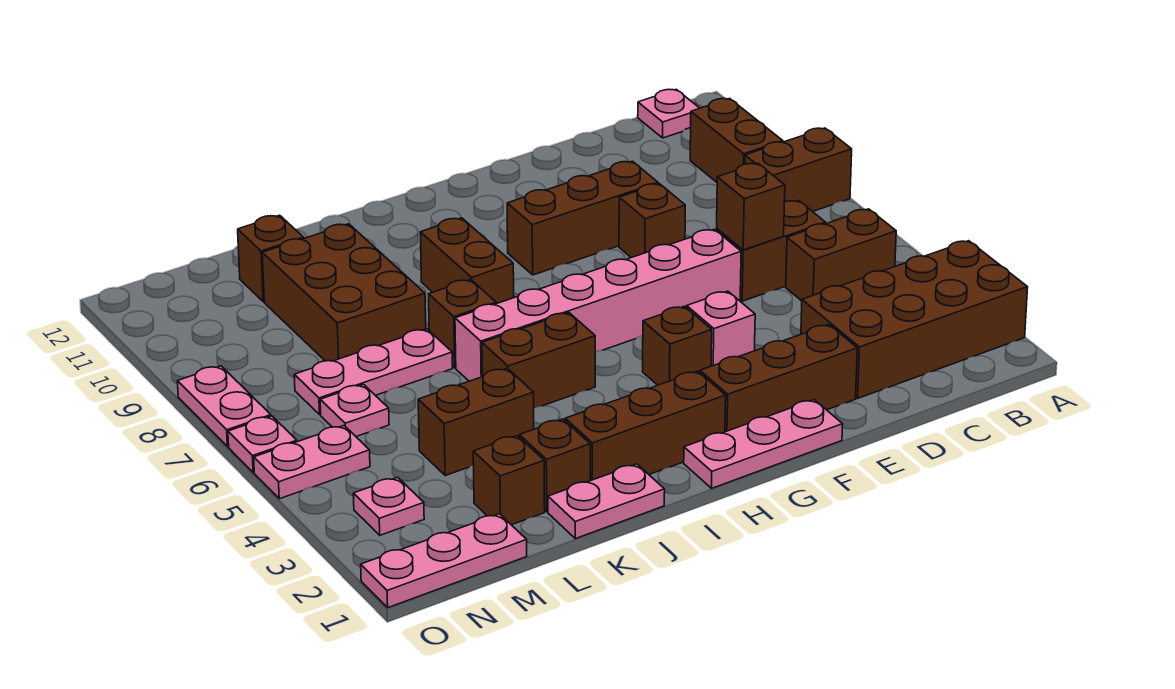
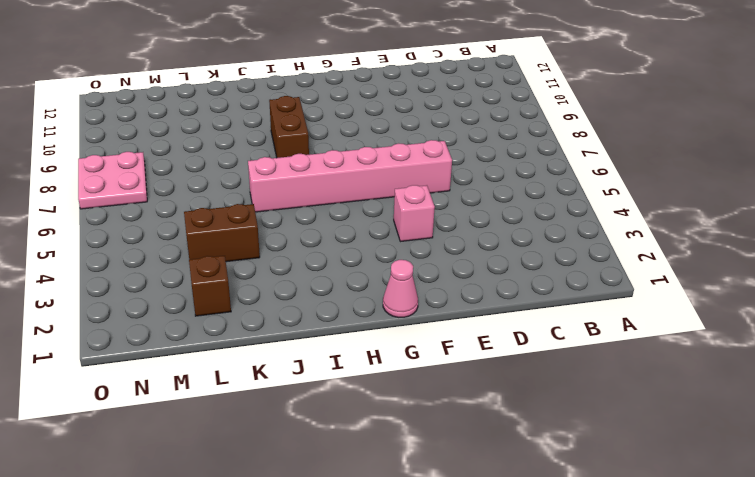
pink 1x1 cone [383,260,418,317] -> pink 1x3 plate [684,400,843,488]
pink 2x2 plate [78,152,147,209] -> pink 1x2 plate [177,366,271,447]
none -> brown 2x4 brick [801,241,1028,398]
none -> brown 1x2 brick [745,128,852,212]
none -> brown 1x2 brick [786,209,896,301]
none -> brown 1x2 brick [690,99,783,182]

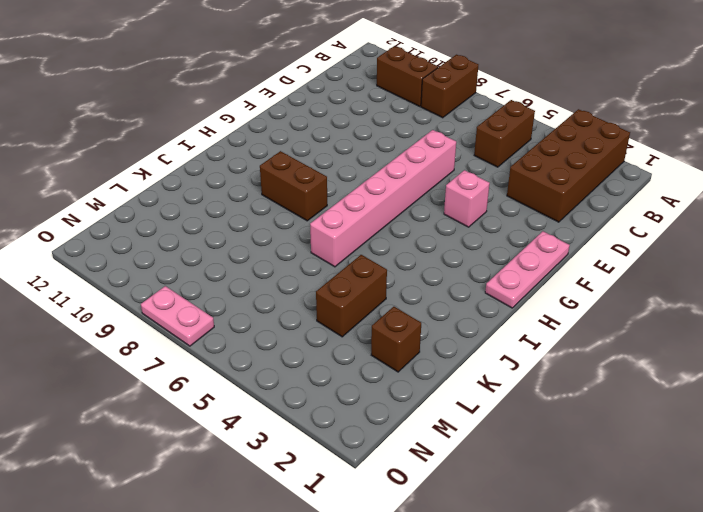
none -> pink 1x1 plate [638,89,699,138]
none -> brown 1x2 brick [716,201,826,301]
none -> brown 1x3 brick [700,325,857,432]
none -> brown 1x1 brick [619,184,685,258]

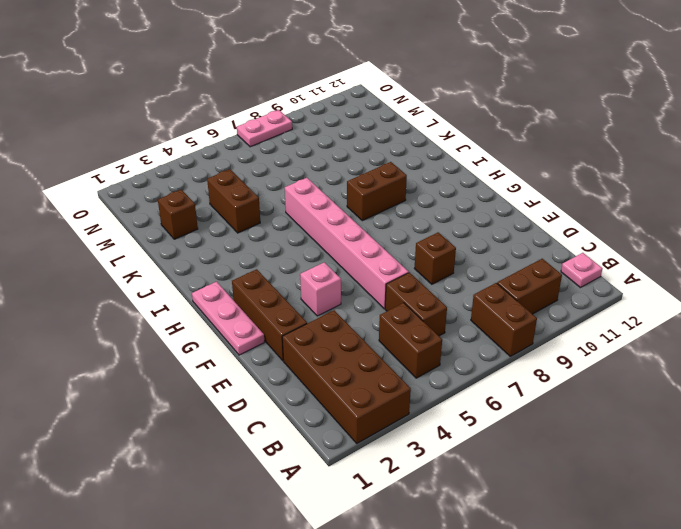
none -> brown 1x3 brick [507,161,658,275]
none -> brown 1x1 brick [643,306,712,385]
none -> brown 1x3 brick [565,371,726,481]
none -> brown 1x2 brick [482,313,595,408]

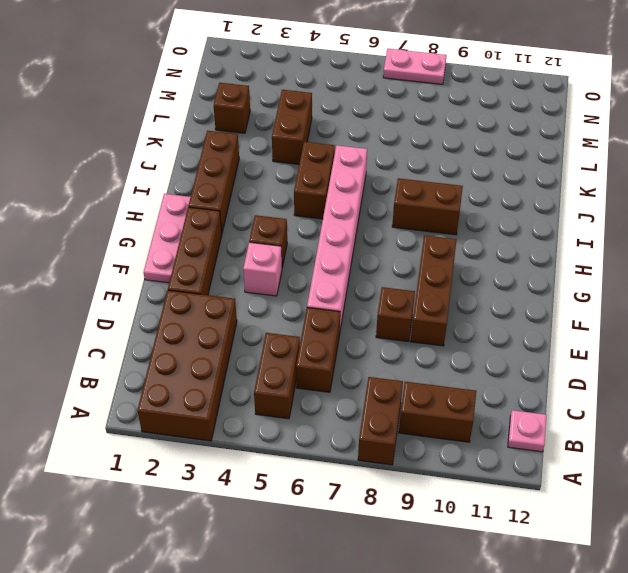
none -> pink 1x2 plate [548,464,665,539]
none -> brown 1x1 brick [429,279,496,368]
none -> brown 1x1 brick [519,419,590,512]
none -> pink 1x3 plate [294,329,453,415]

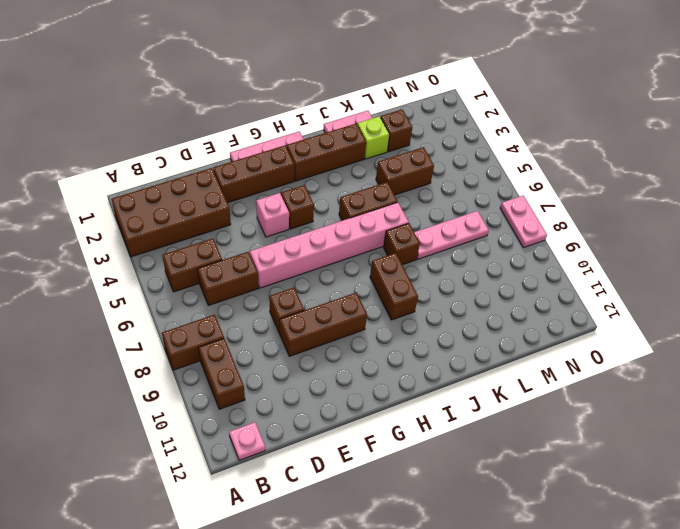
lime 1x1 brick [357,116,389,159] -> brown 1x1 brick [519,419,590,512]
none -> brown 2x3 brick [262,224,426,361]
none -> brown 1x1 brick [238,215,304,302]
none -> pink 1x3 plate [361,514,527,608]
none -> pink 1x1 plate [320,384,389,436]

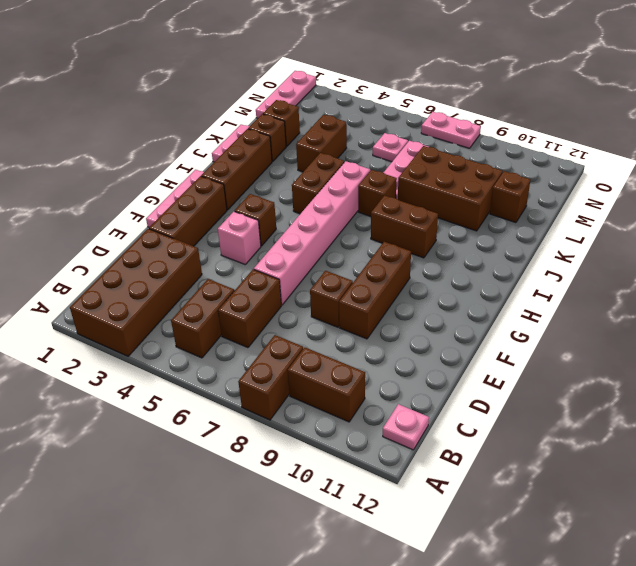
none -> pink 1x1 plate [353,477,424,535]
none -> pink 1x2 plate [254,426,370,499]
none -> pink 1x1 plate [228,416,297,472]
none -> brown 1x1 brick [717,163,785,250]

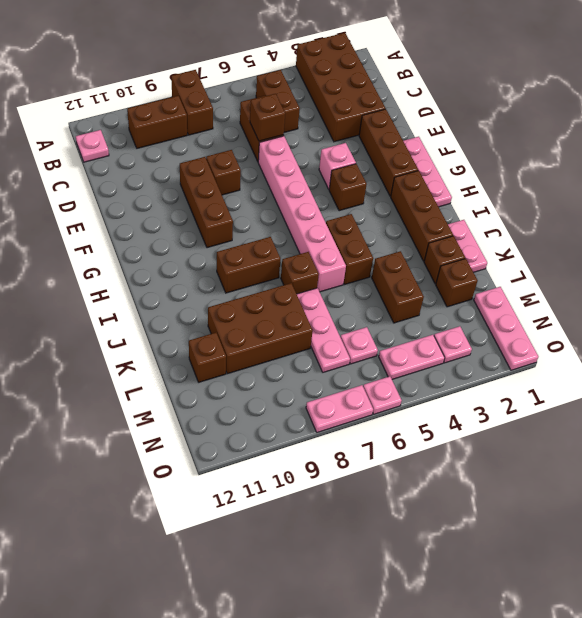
pink 1x2 plate [379,335,445,379] -> pink 1x2 plate turned to [254,426,370,499]

